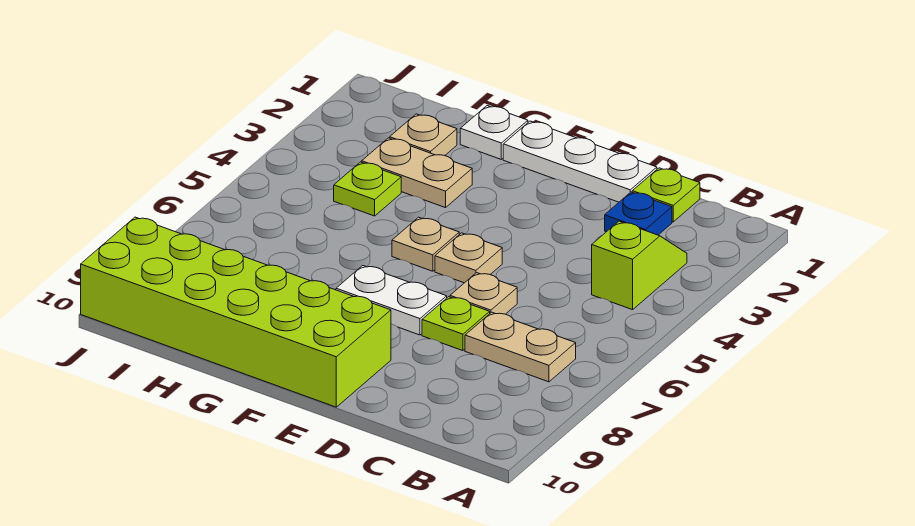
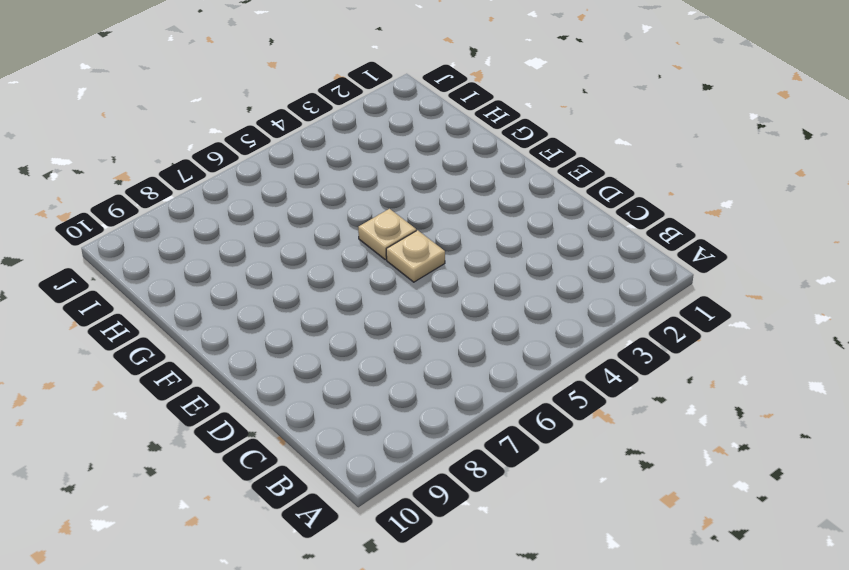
none -> lime 1x2 slope [592,221,687,310]
none -> tan 1x2 plate [465,312,576,382]
none -> lime 1x1 plate [632,168,700,222]

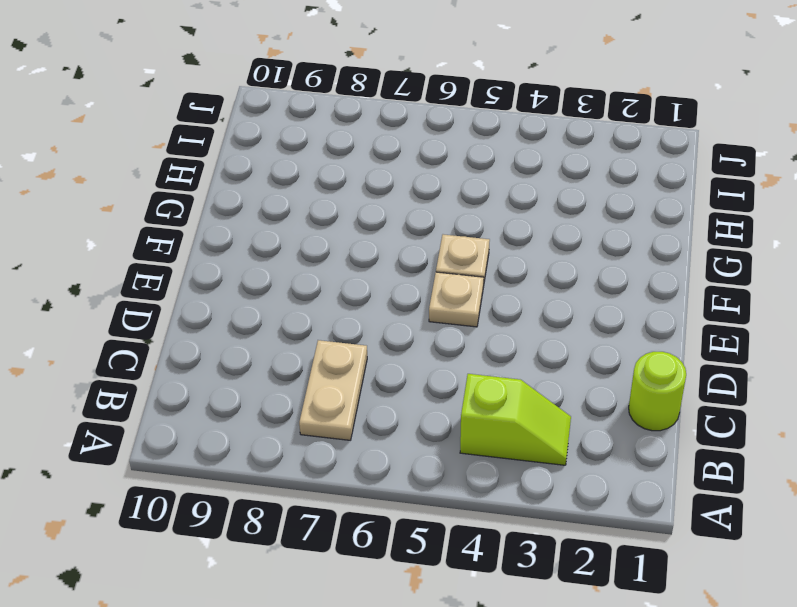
lime 1x1 round brick [629,352,686,431] -> lime 1x1 plate [632,168,700,222]
none -> blue 1x1 plate [605,192,672,235]
none -> white 1x3 plate [503,121,657,202]
none -> tan 1x1 plate [450,273,517,314]

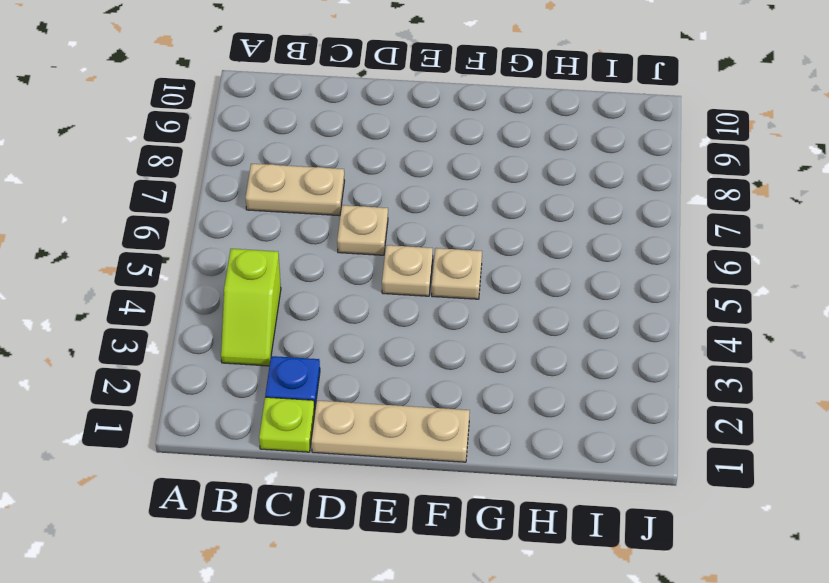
tan 1x3 plate [311,400,470,462] -> white 1x3 plate [503,121,657,202]
none -> lime 1x1 plate [422,297,490,351]
none -> white 1x2 plate [336,266,447,335]
none -> lime 2x6 brick [81,217,391,407]

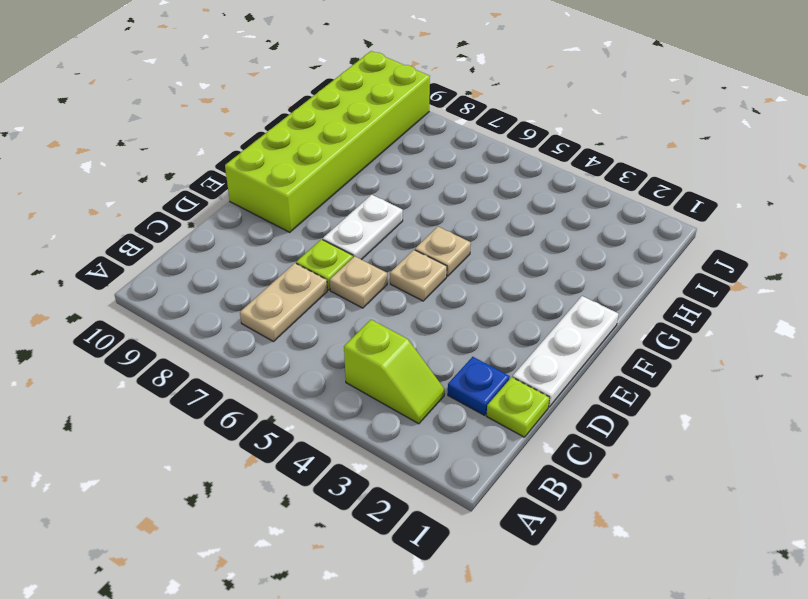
none -> white 1x1 plate [460,106,528,159]
none -> tan 1x2 plate [362,138,472,208]
none -> tan 1x1 plate [390,114,457,155]

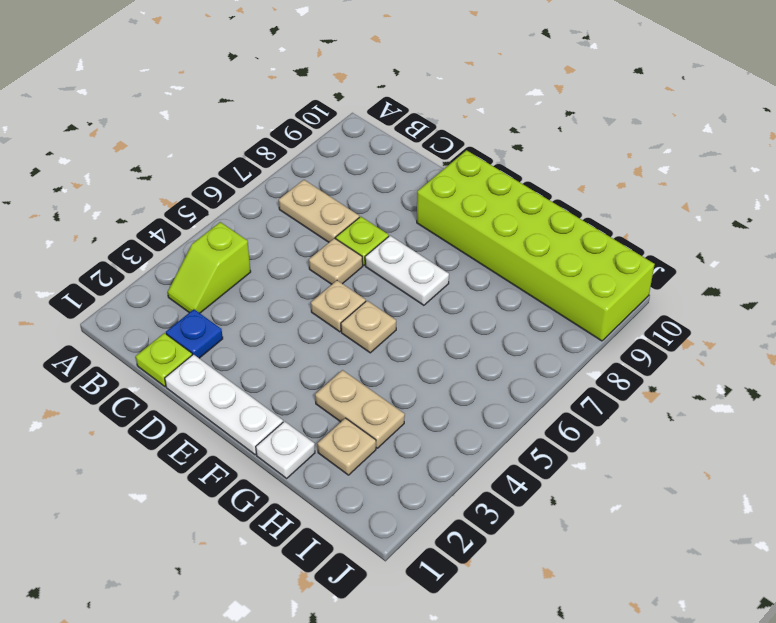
none -> lime 1x1 plate [334,162,401,216]

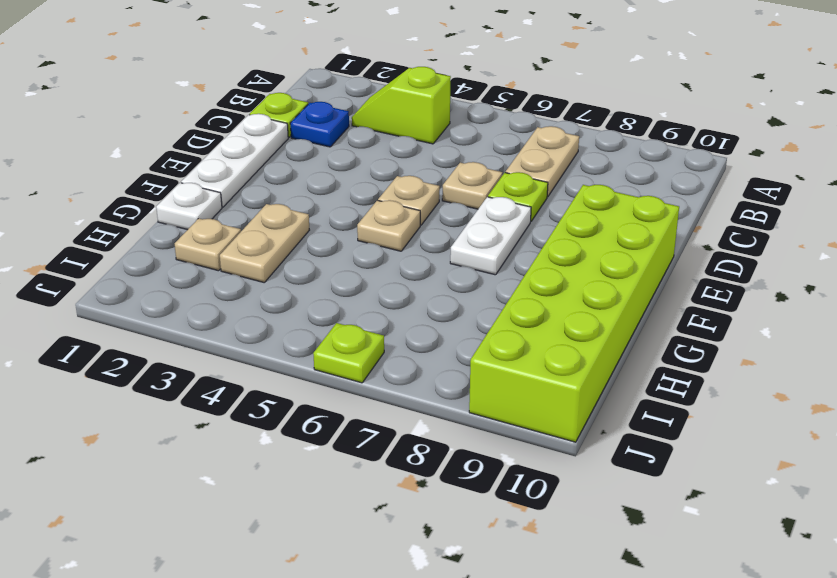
lime 1x1 plate [313,323,384,383] -> lime 1x1 plate moved to [334,162,401,216]

